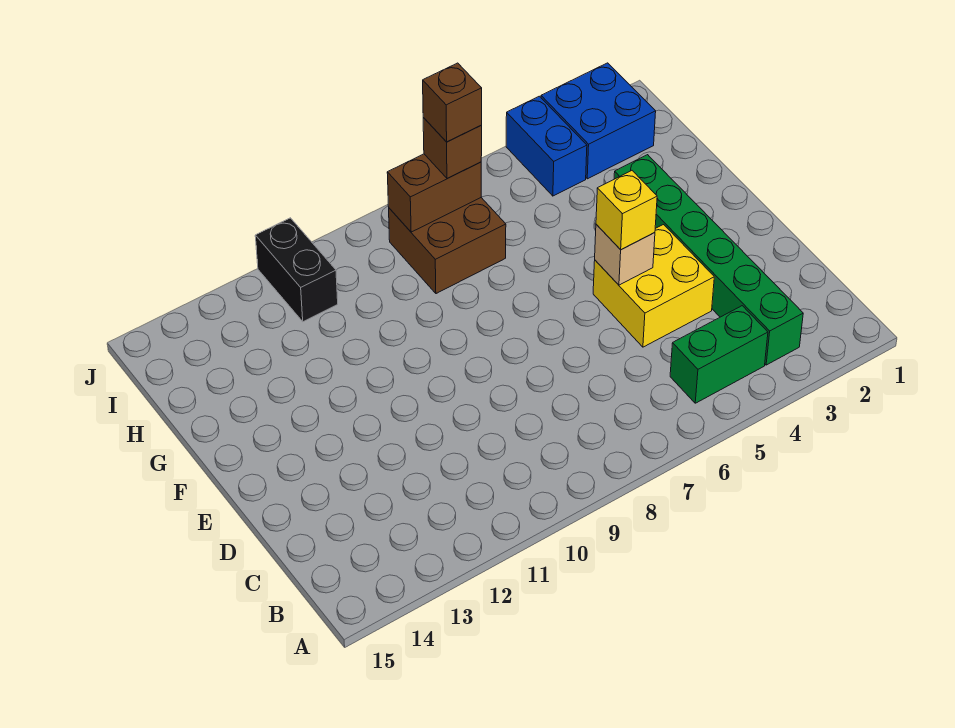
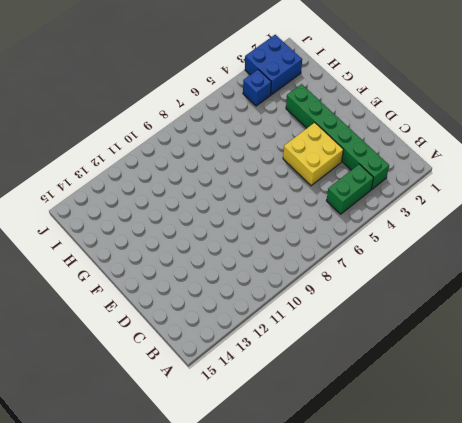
blue 1x1 brick [243,70,271,106] -> blue 1x2 brick [506,96,587,196]
none -> brown 2x2 brick [389,198,506,294]
none -> black 1x2 brick [255,218,338,322]
none -> tan 1x1 brick [595,224,655,285]

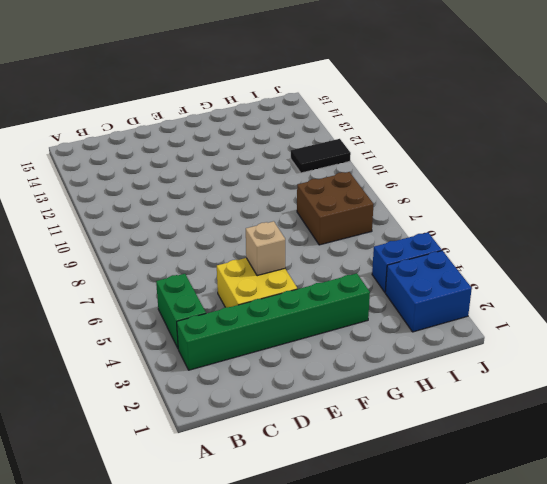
black 1x2 tile [291,139,351,173] -> black 1x2 brick [255,218,338,322]
none -> brown 1x2 brick [387,154,481,232]
none -> yellow 1x1 brick [596,171,657,250]
none -> brown 1x1 brick [423,118,482,179]

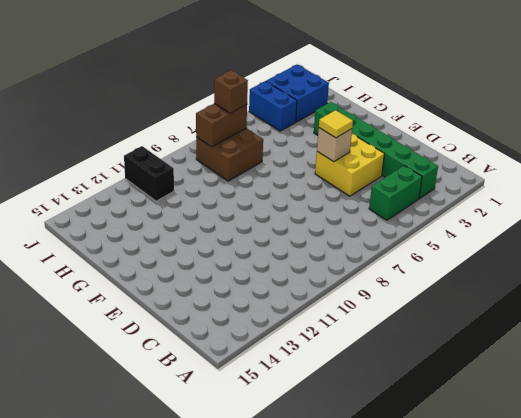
yellow 1x1 tile [319,110,353,138] -> yellow 1x1 brick [596,171,657,250]
none -> brown 1x1 brick [423,63,482,142]

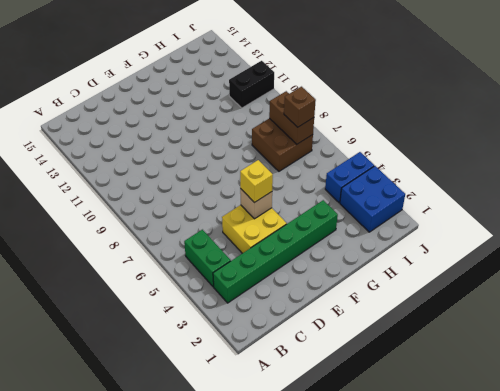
none -> brown 1x1 brick [423,63,482,142]

